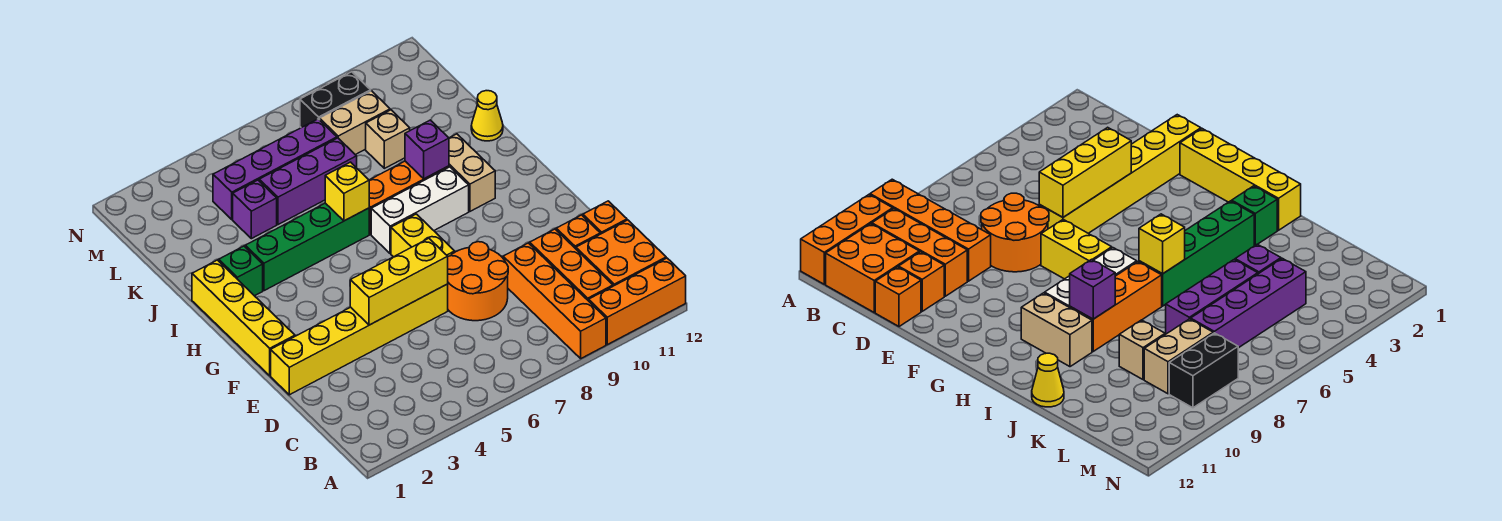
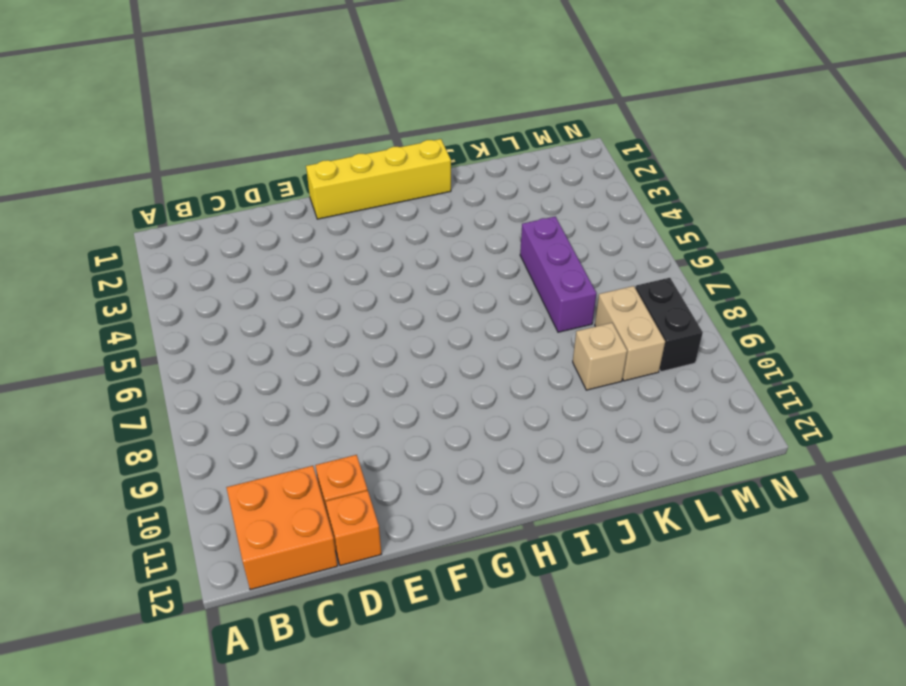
none -> orange 1x4 brick [503,243,606,358]
none -> orange 1x3 brick [589,258,686,345]
none -> orange 1x3 brick [530,229,613,301]

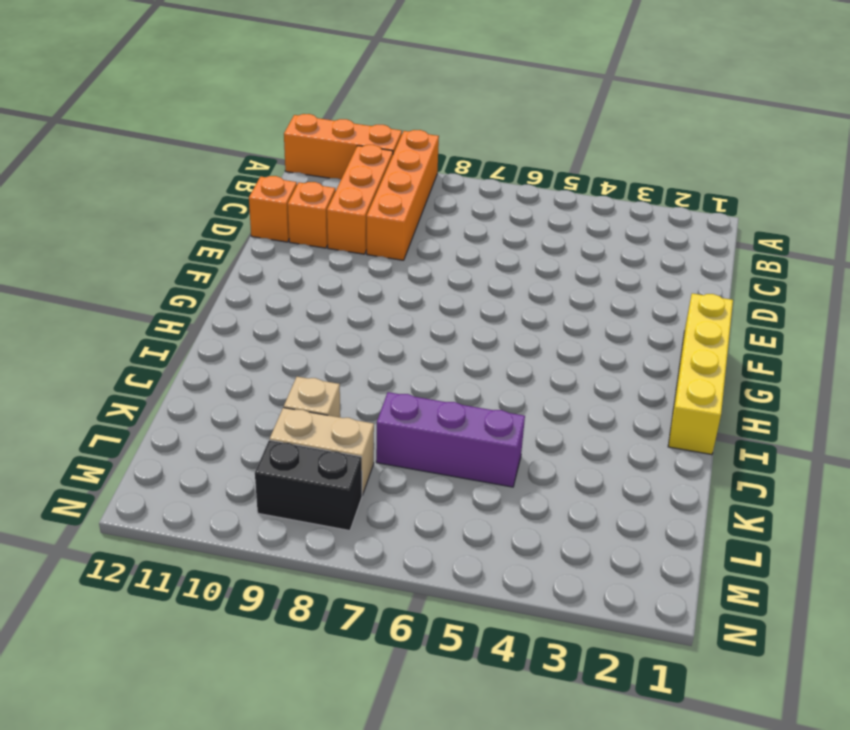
none -> orange 2x2 brick [576,220,666,286]
none -> orange 2x2 round brick [448,242,508,321]
none -> yellow 1x6 brick [271,284,448,395]

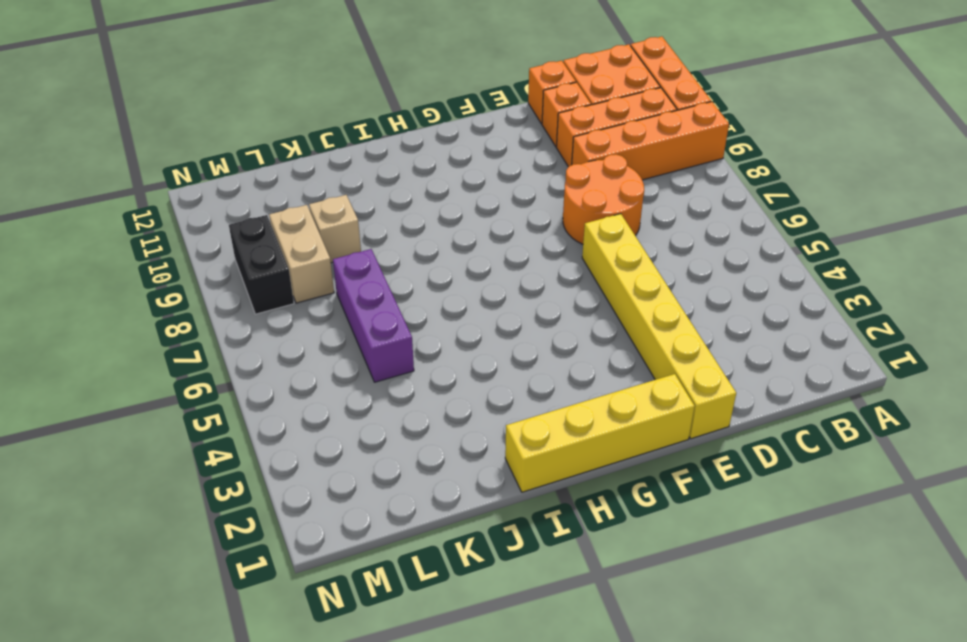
none -> yellow 1x2 brick [391,214,455,257]
none -> white 1x3 brick [371,167,469,254]
none -> tan 1x2 brick [449,134,495,211]

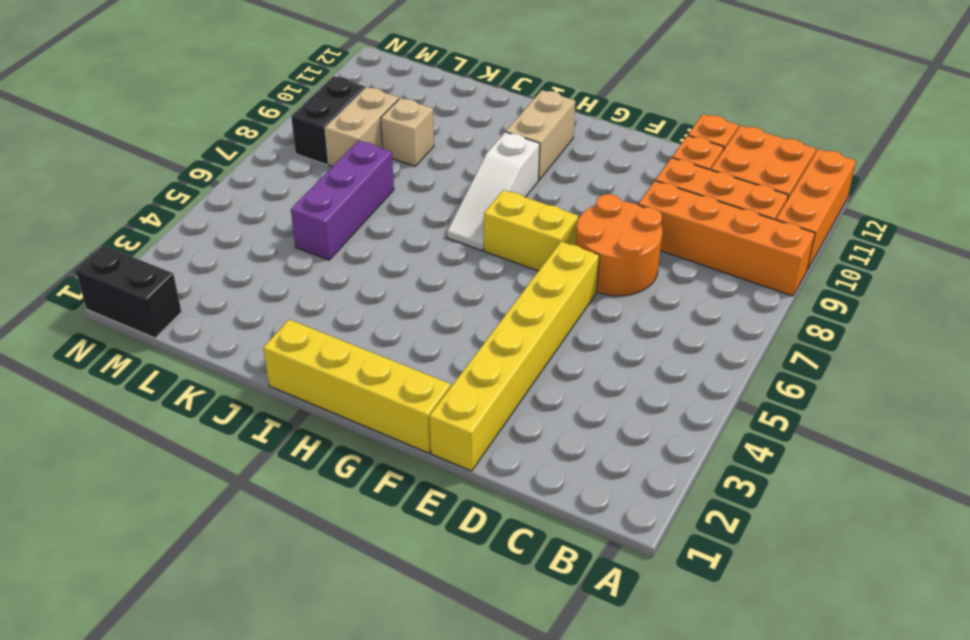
white 1x3 slope [447,132,540,250] -> white 1x3 brick [371,167,469,254]
tan 1x2 brick [506,90,575,180] -> tan 1x2 brick turned to [449,134,495,211]
black 1x2 brick [76,245,181,338] -> none
none -> green 1x1 brick [219,246,263,296]
none -> green 1x4 brick [245,203,369,291]
none -> orange 1x3 brick [369,161,449,235]

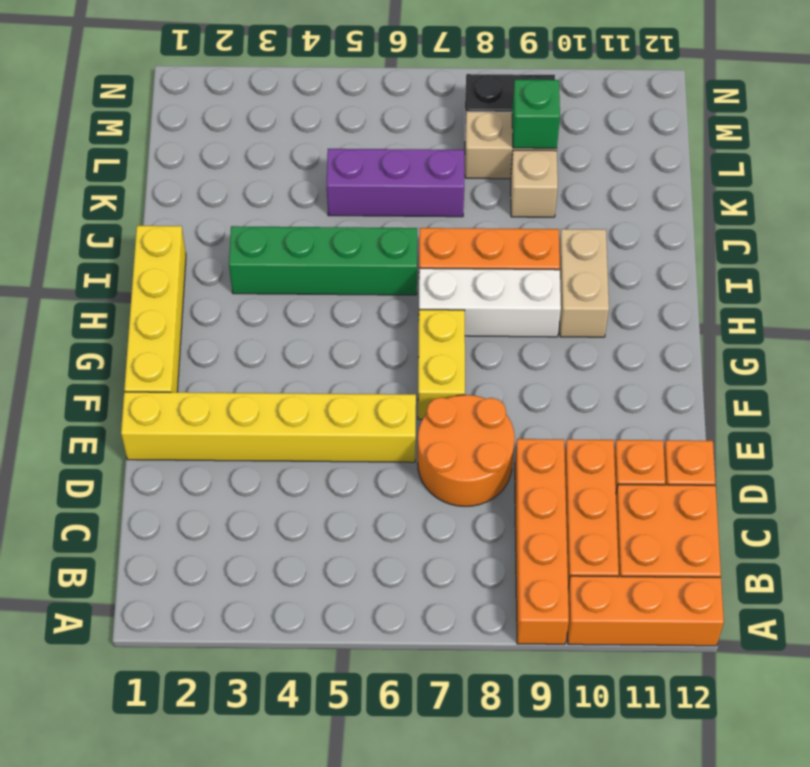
green 1x1 brick [512,80,560,148] -> green 1x1 brick moved to [219,246,263,296]
none -> yellow 1x1 cone [471,91,503,141]
none -> purple 1x1 brick [233,180,277,239]
none -> purple 1x4 brick [213,119,337,219]

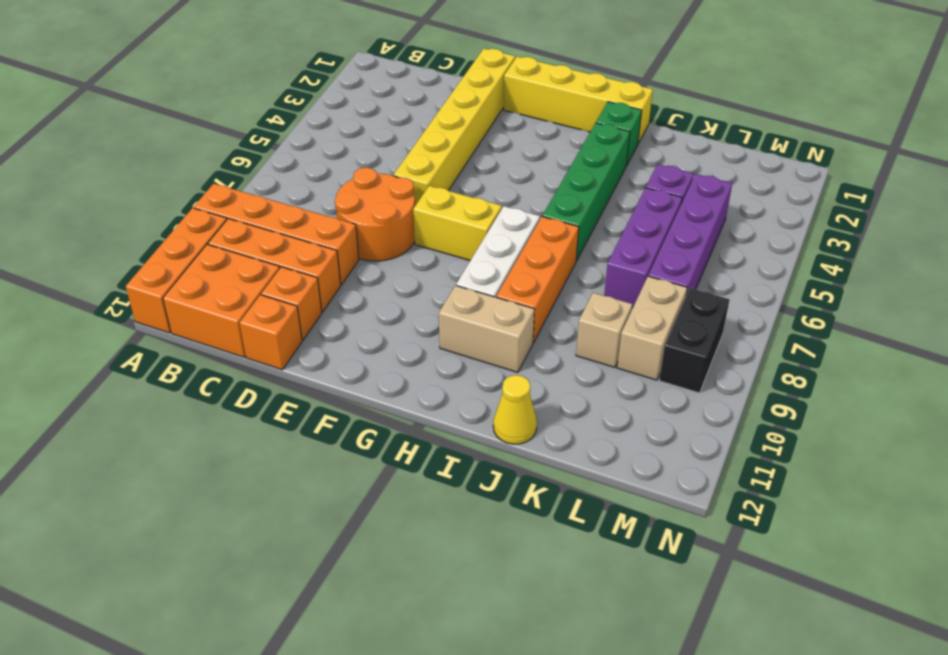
none -> yellow 1x3 brick [350,238,448,325]
none -> yellow 1x1 brick [325,162,369,221]
none -> purple 1x1 brick [405,120,449,179]

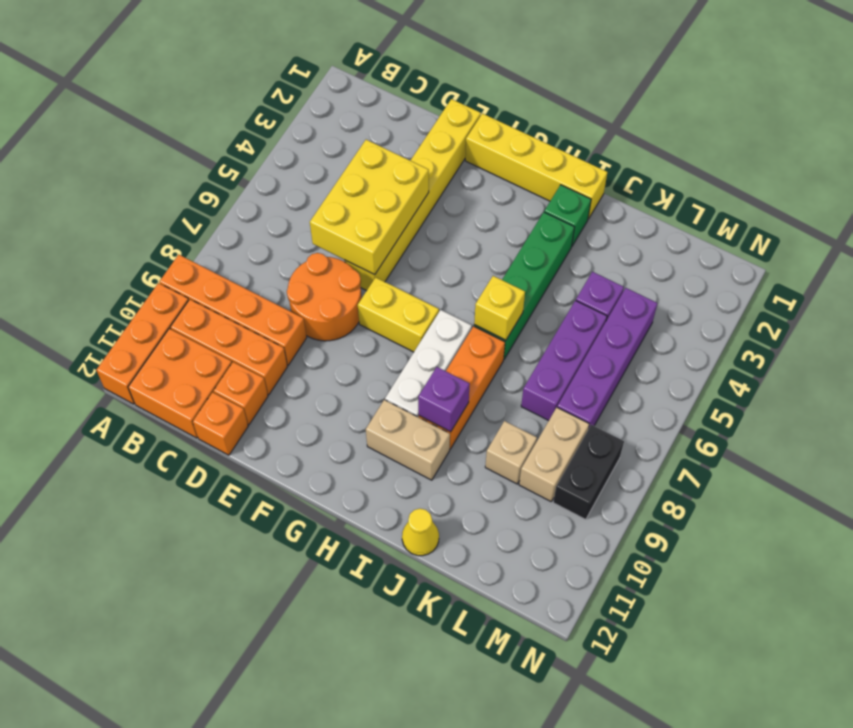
yellow 2x3 brick [310,140,429,275] -> yellow 1x3 brick [350,238,448,325]

